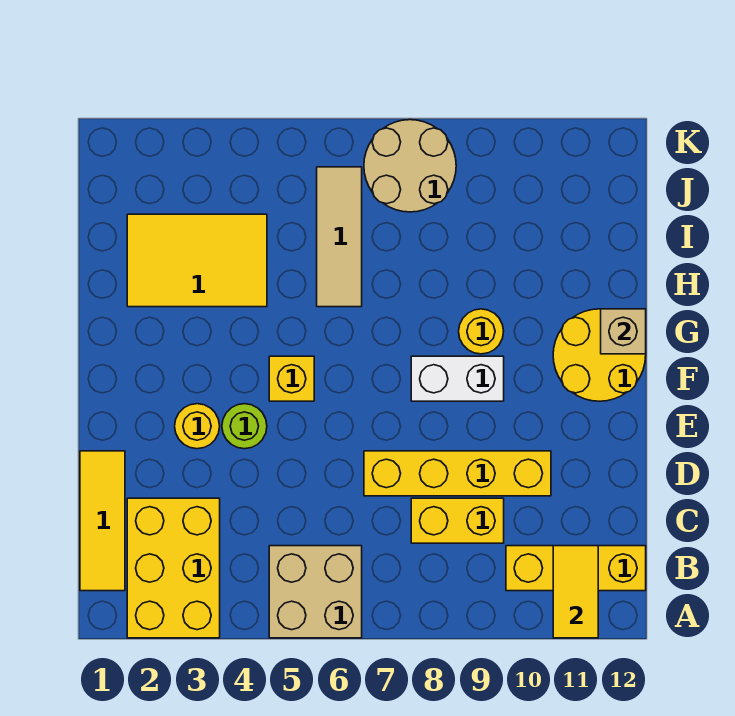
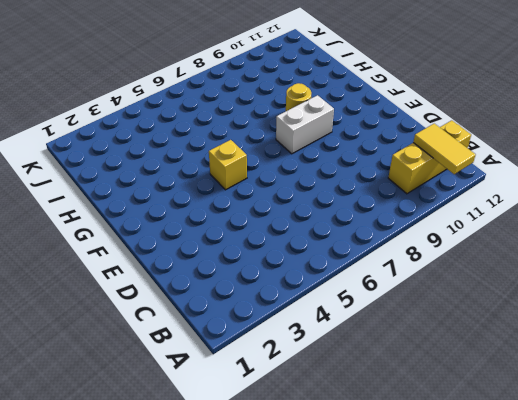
none -> yellow 2x3 brick [127,498,220,638]
none -> tan 2x2 brick [269,546,362,638]
none -> yellow 1x3 tile [80,451,125,591]

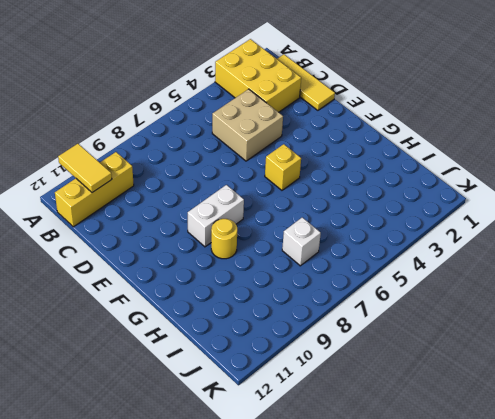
tan 2x2 brick [212,89,283,161] -> tan 2x2 brick moved to [269,546,362,638]
white 1x1 brick [282,217,321,266] -> none
none -> yellow 1x2 brick [411,498,504,543]
none -> yellow 1x4 brick [364,451,551,496]
none -> yellow 1x1 round brick [175,404,220,449]

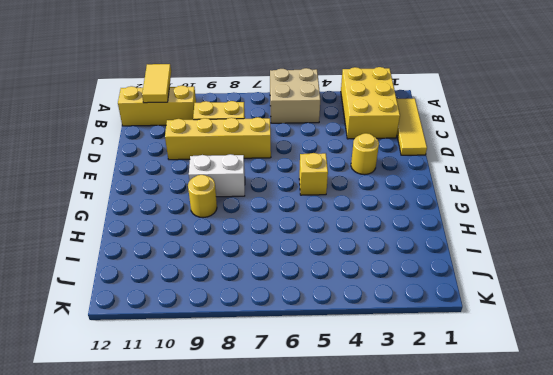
none -> lime 1x1 round brick [222,404,267,449]
none -> yellow 2x2 round brick [553,309,646,401]
none -> yellow 2x3 tile [127,214,267,307]

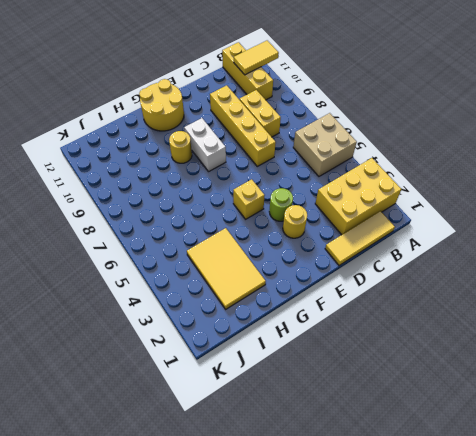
none -> tan 1x3 tile [317,167,362,307]
none -> tan 2x2 round brick [364,120,456,212]
none -> tan 1x1 brick [601,309,646,354]

